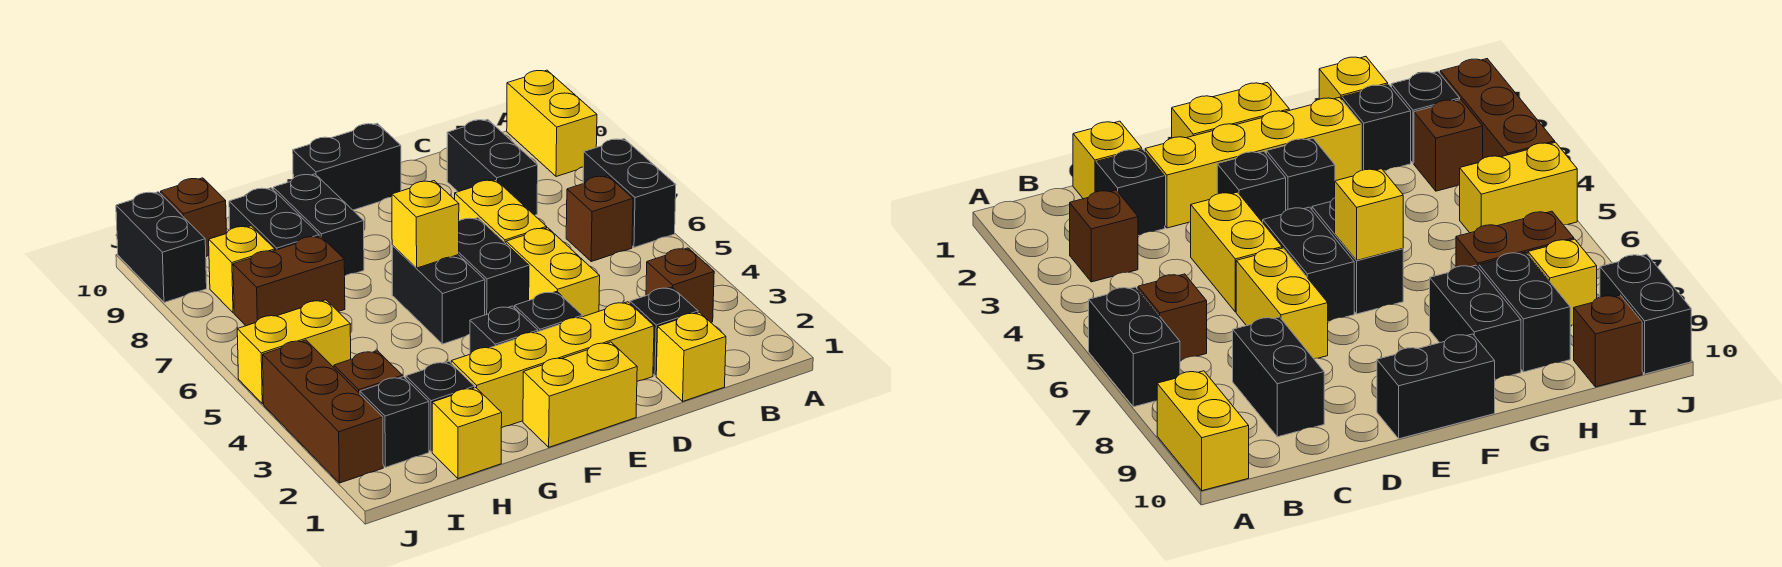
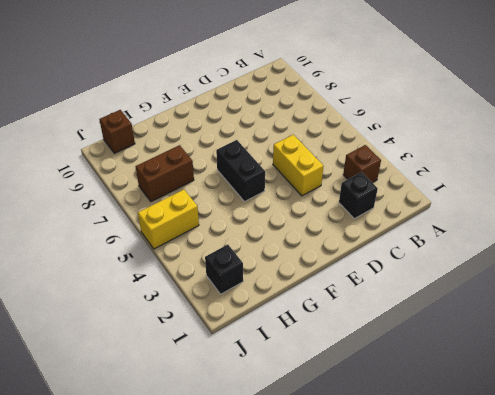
none -> black 1x2 brick [583,139,676,247]
none -> yellow 1x2 brick [507,70,597,177]
none -> brown 1x1 brick [566,176,633,261]

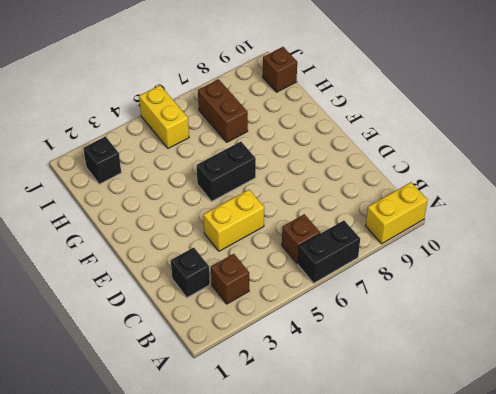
none -> yellow 1x1 brick [656,312,726,401]
none -> black 1x2 brick [447,120,538,215]
none -> yellow 1x4 brick [451,302,654,428]

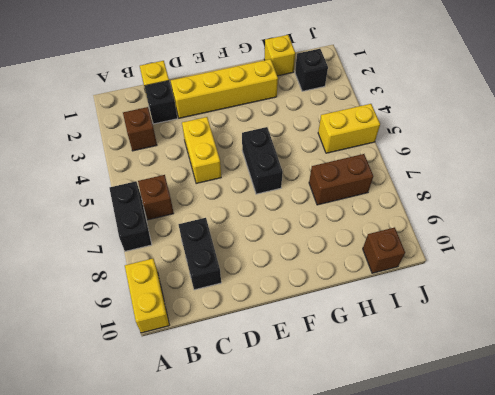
none -> yellow 1x2 brick [455,180,546,243]
none -> yellow 1x2 brick [523,342,637,447]
none -> black 1x1 brick [515,291,582,332]

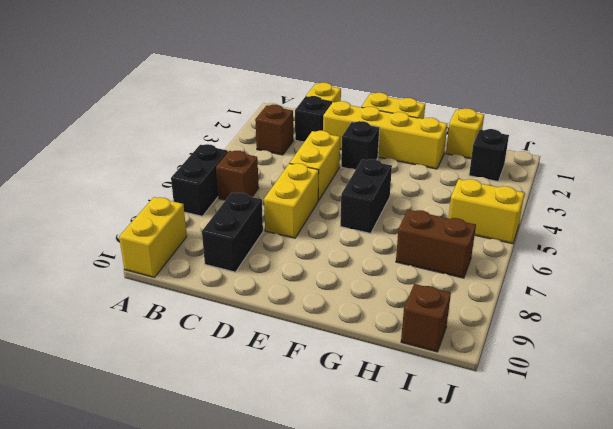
none -> black 1x2 brick [459,218,529,315]
none -> black 1x2 brick [293,123,401,210]
none -> black 1x1 brick [470,306,538,354]

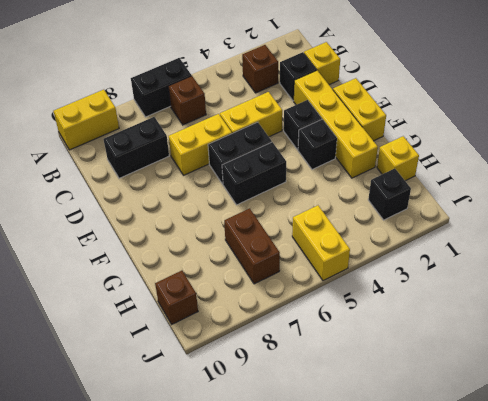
none -> black 1x2 brick [293,123,401,210]
none -> black 1x2 brick [273,174,364,276]
none -> black 1x1 brick [406,362,475,452]

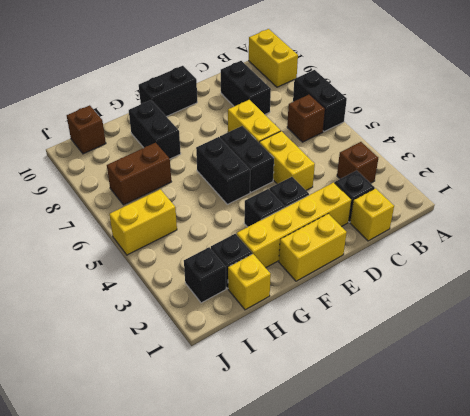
none -> black 1x2 brick [229,188,319,250]
none -> brown 1x1 brick [334,351,402,394]
none -> yellow 1x1 brick [209,226,275,313]

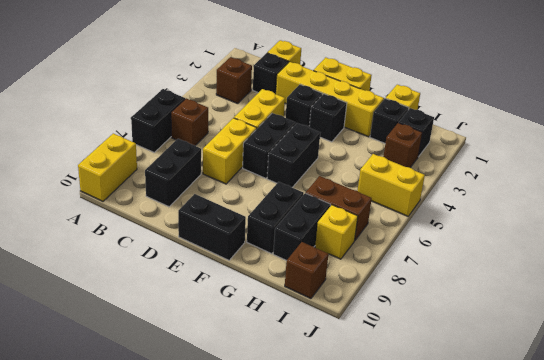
none -> brown 1x3 brick [263,340,383,483]
none -> black 1x2 brick [116,192,207,303]
none -> yellow 1x1 brick [392,181,459,268]

